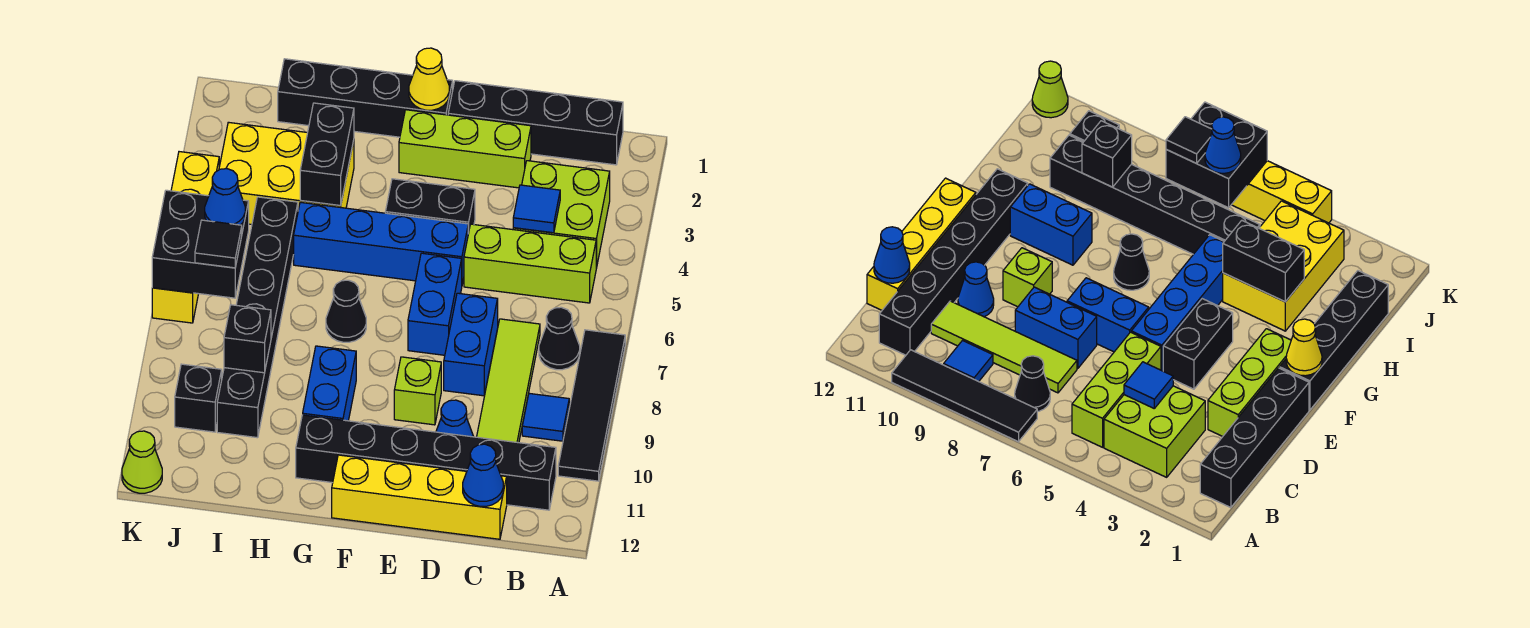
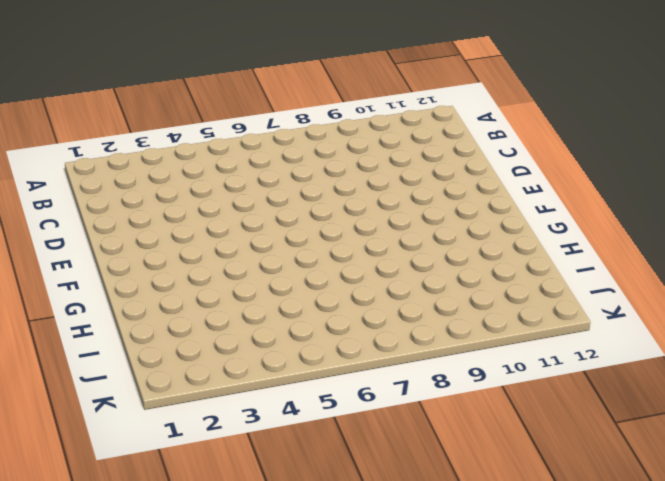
none -> black 1x4 tile [558,330,625,481]
none -> black 1x4 brick [448,81,623,165]
none -> lime 2x2 brick [513,161,610,268]
none -> lime 1x3 brick [464,224,596,303]

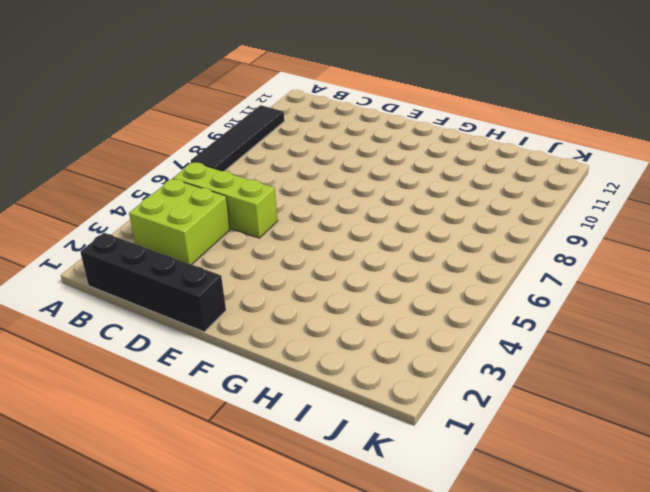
none -> black 1x1 cone [539,307,580,370]
none -> blue 1x1 tile [522,393,569,441]
none -> black 1x6 brick [296,415,556,510]
none -> lime 1x4 tile [477,319,540,443]

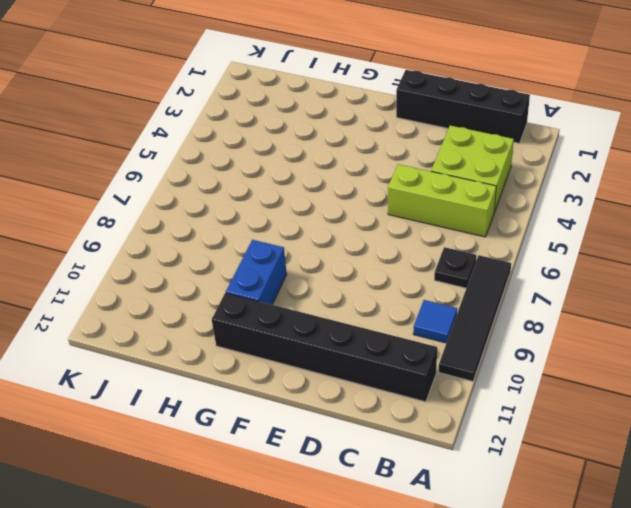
black 1x1 plate [434,247,477,288] -> black 1x1 cone [539,307,580,370]
none -> lime 1x4 tile [477,319,540,443]
none -> yellow 1x4 brick [332,455,507,539]
none -> lime 1x3 brick [399,110,531,188]
none -> blue 1x2 brick [444,293,498,396]

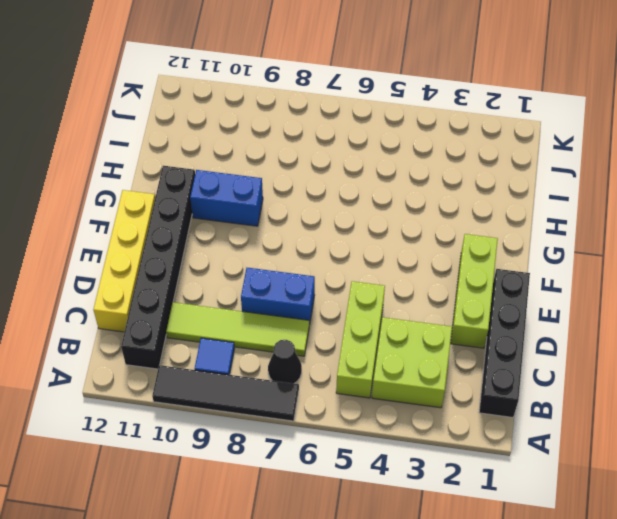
none -> blue 1x1 cone [436,400,474,437]
none -> black 1x2 brick [385,179,475,234]
none -> blue 1x4 brick [294,202,468,284]
none -> blue 1x2 brick [408,253,462,355]

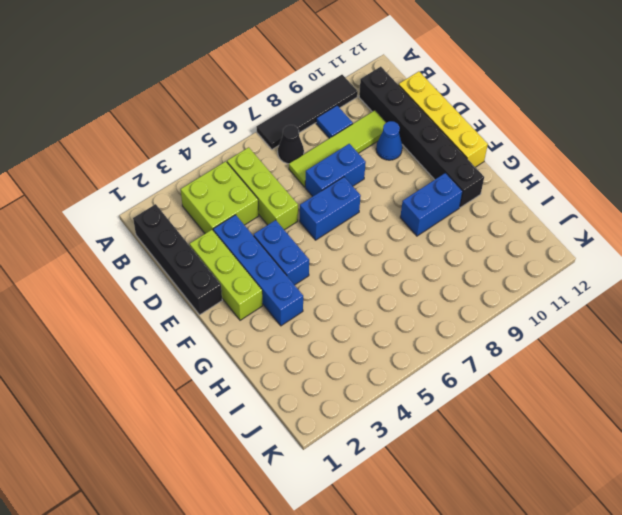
blue 1x4 brick [213,215,303,326] -> blue 1x4 brick moved to [294,202,468,284]
blue 1x2 brick [254,220,309,285] -> black 1x2 brick [385,179,475,234]
none -> lime 1x1 brick [394,357,441,425]
none -> black 1x4 brick [278,59,453,137]
none -> black 1x1 cone [326,280,366,342]
none -> yellow 2x3 brick [219,122,354,224]

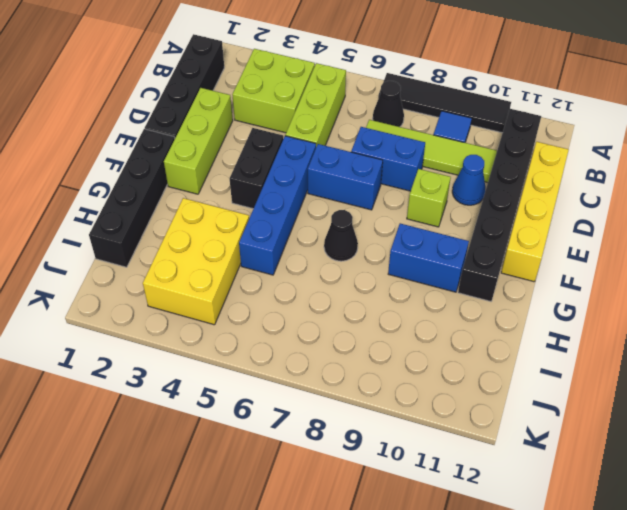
none -> black 1x6 brick [217,197,298,438]
none -> black 1x1 brick [175,364,222,432]
none -> yellow 1x4 brick [152,152,219,323]
none -> lime 1x1 cone [122,431,162,493]

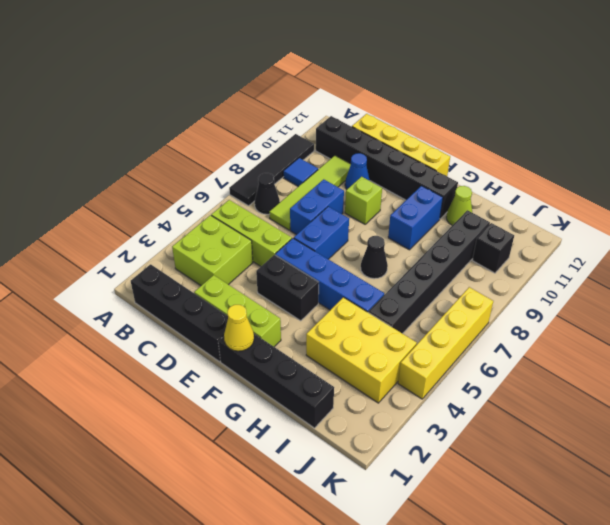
lime 1x1 cone [446,186,472,225] -> lime 1x1 cone moved to [122,431,162,493]
none -> blue 1x1 tile [513,185,560,233]
none -> blue 1x1 cone [463,444,503,506]
none -> black 1x2 brick [300,103,354,206]
none -> black 1x1 brick [224,305,271,373]

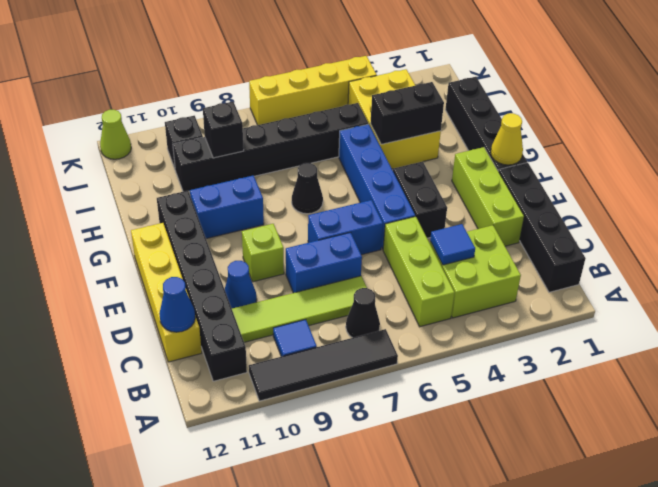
none -> black 2x2 brick [152,190,249,298]
none -> blue 1x1 cone [205,169,245,225]
none -> black 1x1 tile [195,220,242,268]

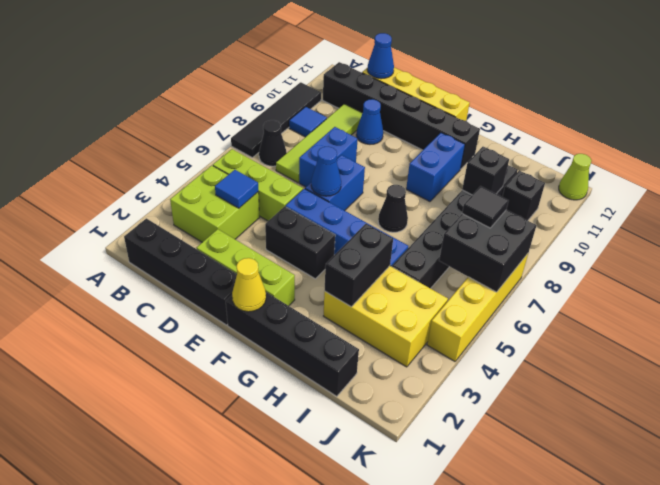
blue 1x1 cone [311,147,341,196] -> blue 1x1 cone moved to [205,169,245,225]
none -> lime 1x1 brick [394,357,441,425]

